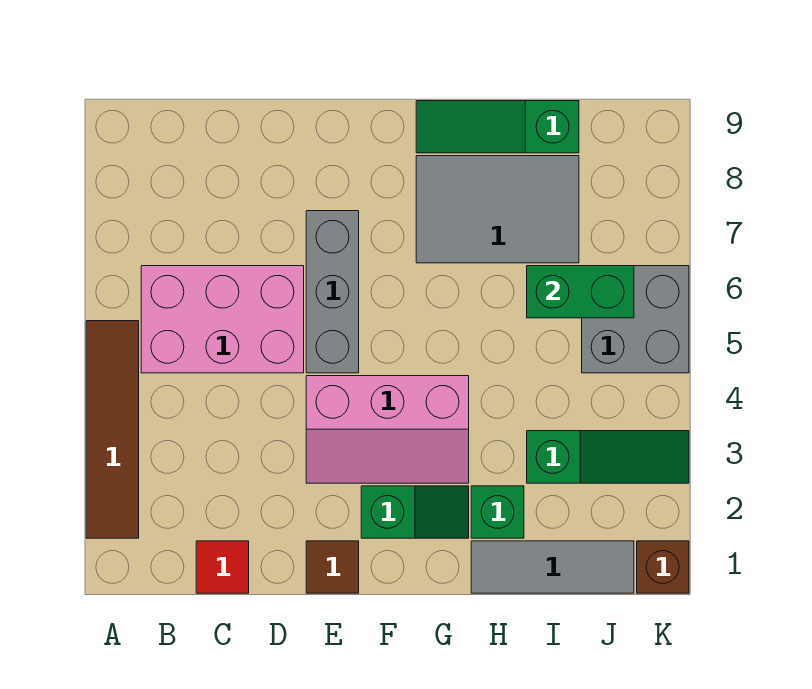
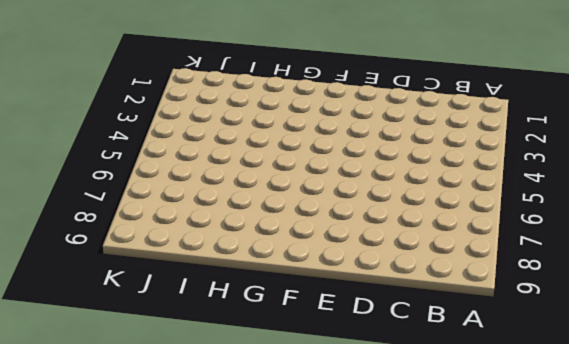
none -> brown 1x4 tile [86,321,139,538]
none -> pink 2x3 brick [141,266,304,373]
none -> red 1x1 tile [196,541,249,593]

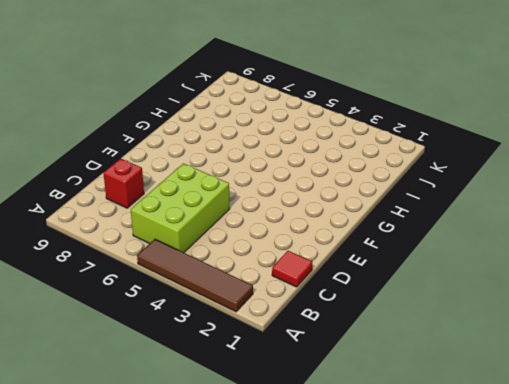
lime 2x3 brick [131,163,230,253] -> pink 2x3 brick [141,266,304,373]
red 1x1 brick [103,159,144,208] -> none
none -> brown 1x1 tile [306,541,359,593]
none -> pink 2x3 slope [306,376,469,483]
none -> grey 1x3 brick [306,211,359,373]

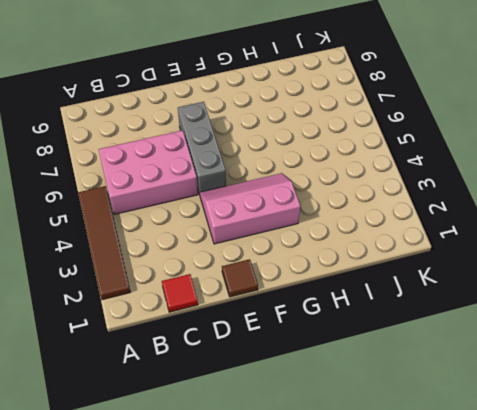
pink 2x3 slope [200,173,301,244] -> pink 2x3 slope turned to [306,376,469,483]
none -> green 1x2 slope [361,486,469,538]
none -> grey 2x3 tile [416,156,579,263]
none -> green 1x3 slope [416,101,579,153]

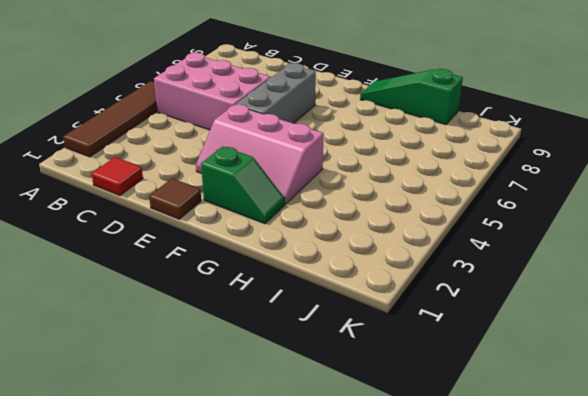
none -> grey 2x3 tile [416,156,579,263]
none -> grey 1x3 tile [471,541,634,593]
none -> green 1x1 brick [471,486,524,538]

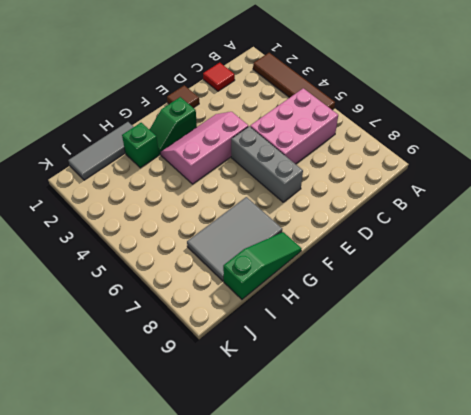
none -> green 1x3 slope [527,431,689,483]
none -> grey 2x2 brick [582,266,689,373]
none -> brown 1x1 brick [637,541,689,593]

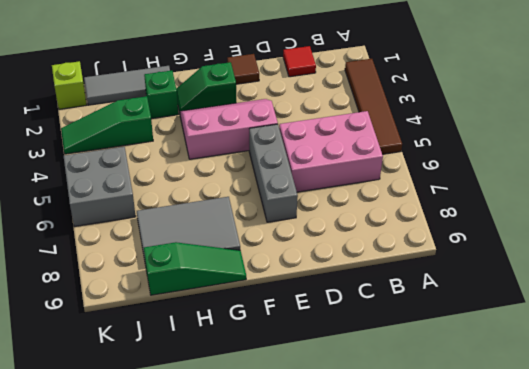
lime 1x1 brick [52,61,87,109] -> brown 1x1 brick [637,541,689,593]
none -> green 1x2 brick [527,266,634,318]

